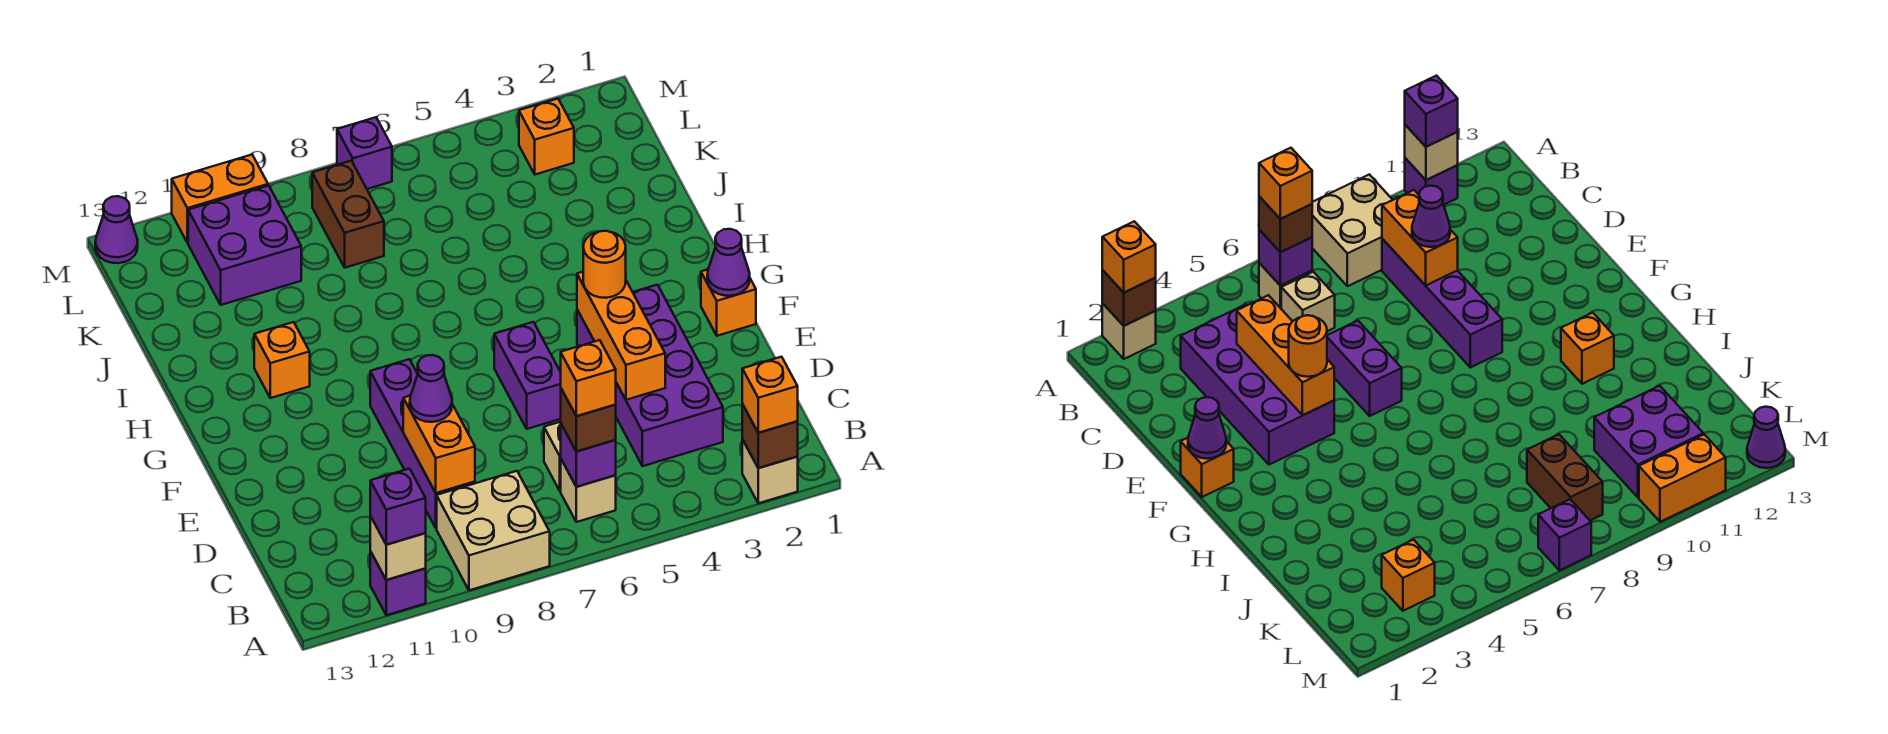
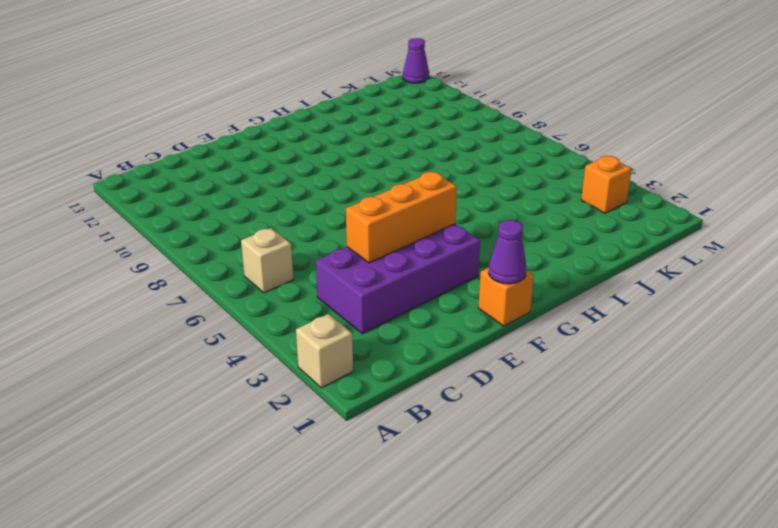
none -> tan 2x2 brick [437,471,550,590]
none -> purple 1x1 brick [370,551,426,615]
none -> tan 1x1 brick [544,422,561,491]

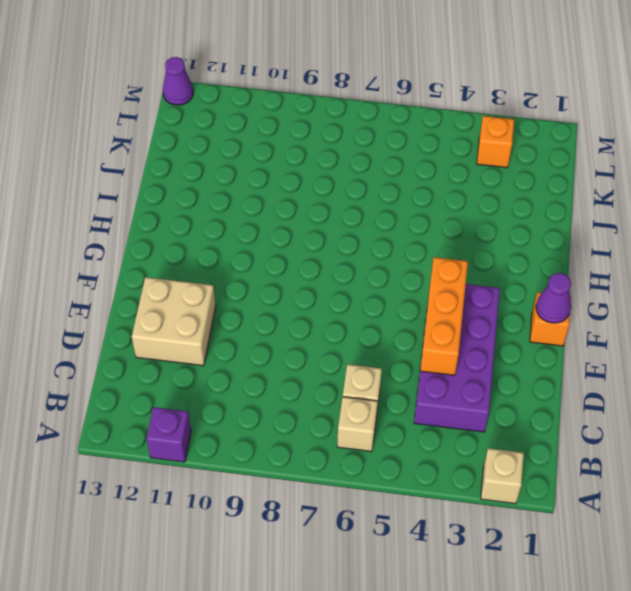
tan 2x2 brick [132,277,216,366] -> tan 2x2 brick moved to [437,471,550,590]
none -> purple 1x4 brick [370,359,475,528]
none -> purple 1x2 brick [494,322,561,429]
none -> orange 1x1 brick [254,322,310,398]

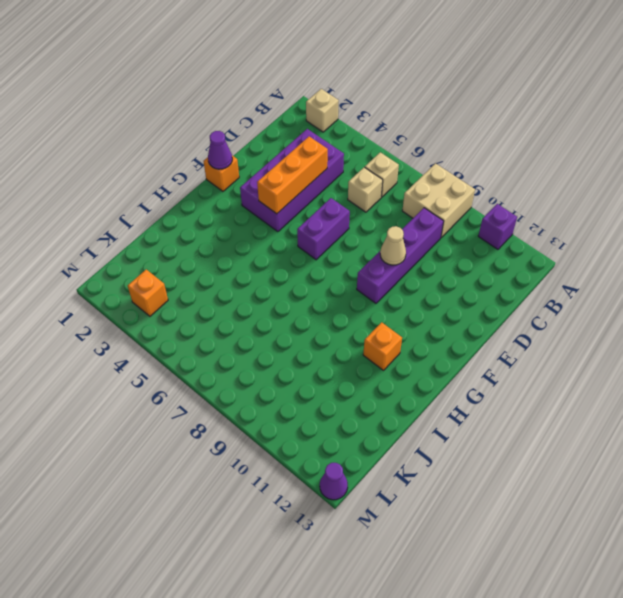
tan 1x1 cone [380,226,406,265] -> none
none -> brown 1x2 brick [312,161,384,268]
none -> purple 2x2 brick [188,186,301,305]
none -> purple 1x1 brick [337,117,392,189]

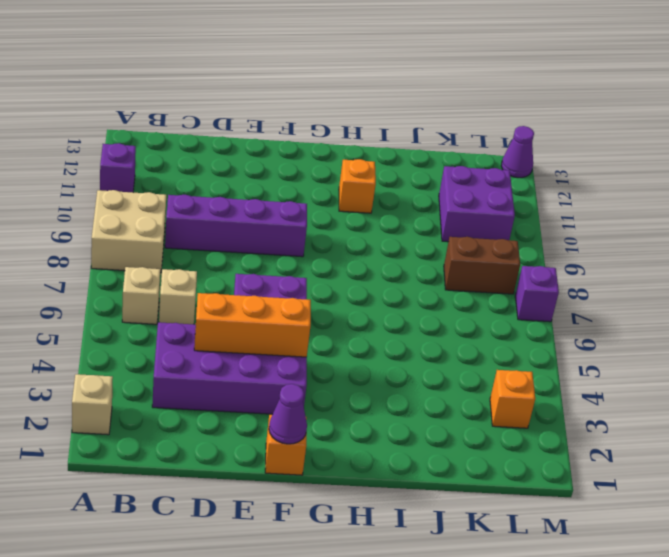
none -> orange 1x2 brick [172,155,268,243]
none -> brown 1x1 brick [742,404,798,468]
none -> tan 1x1 brick [370,516,426,580]

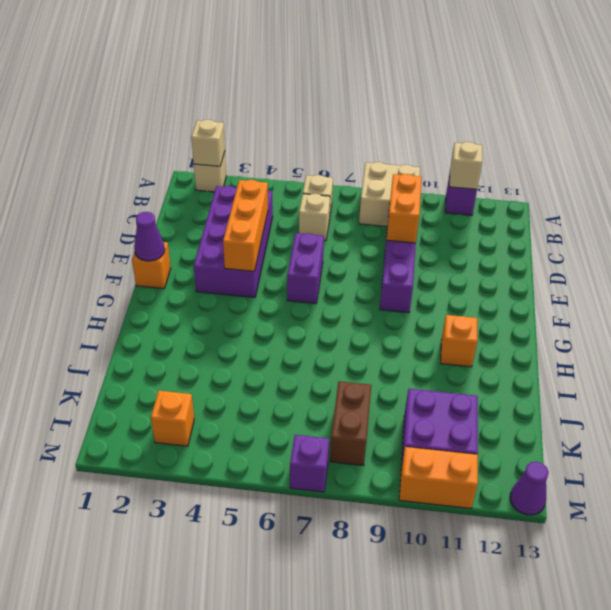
tan 1x1 brick [191,120,225,166] -> brown 1x1 brick [742,404,798,468]
none -> purple 1x1 brick [561,424,616,487]
none -> orange 1x1 brick [742,357,798,433]
none -> purple 1x1 brick [370,469,426,545]

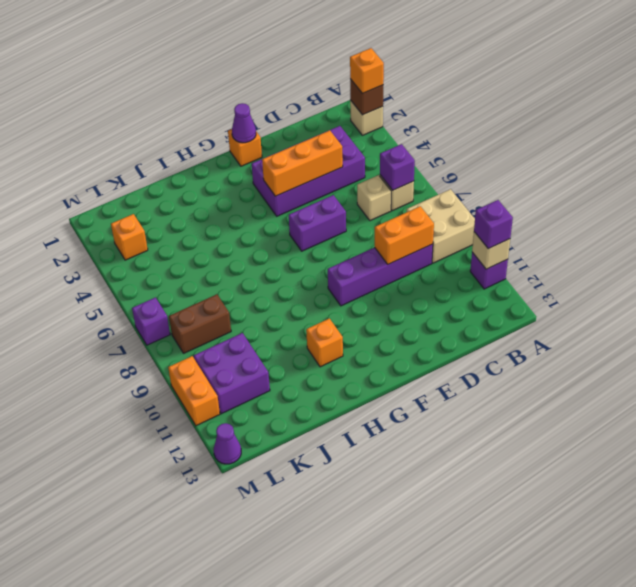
none -> brown 1x1 brick [561,389,616,452]
none -> purple 1x1 cone [410,355,452,422]
none -> orange 1x1 round brick [583,231,626,298]

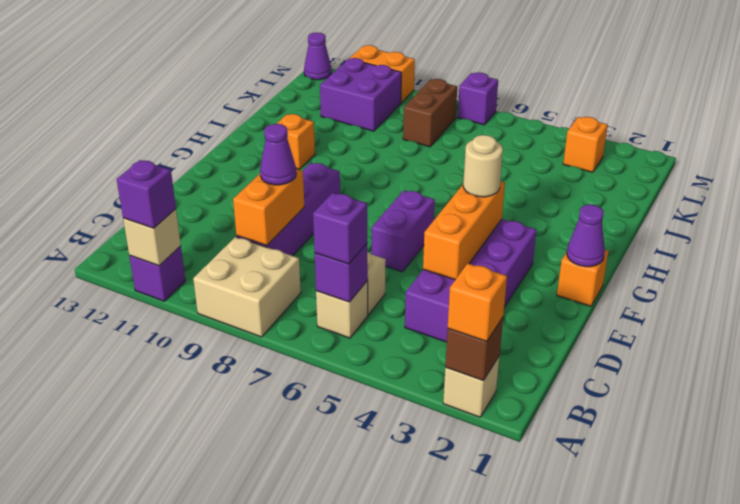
purple 1x1 brick [313,193,367,264] -> brown 1x1 brick [561,389,616,452]
tan 1x1 round brick [463,135,503,197] -> orange 1x1 round brick [583,231,626,298]
none -> orange 1x1 brick [561,340,616,416]

